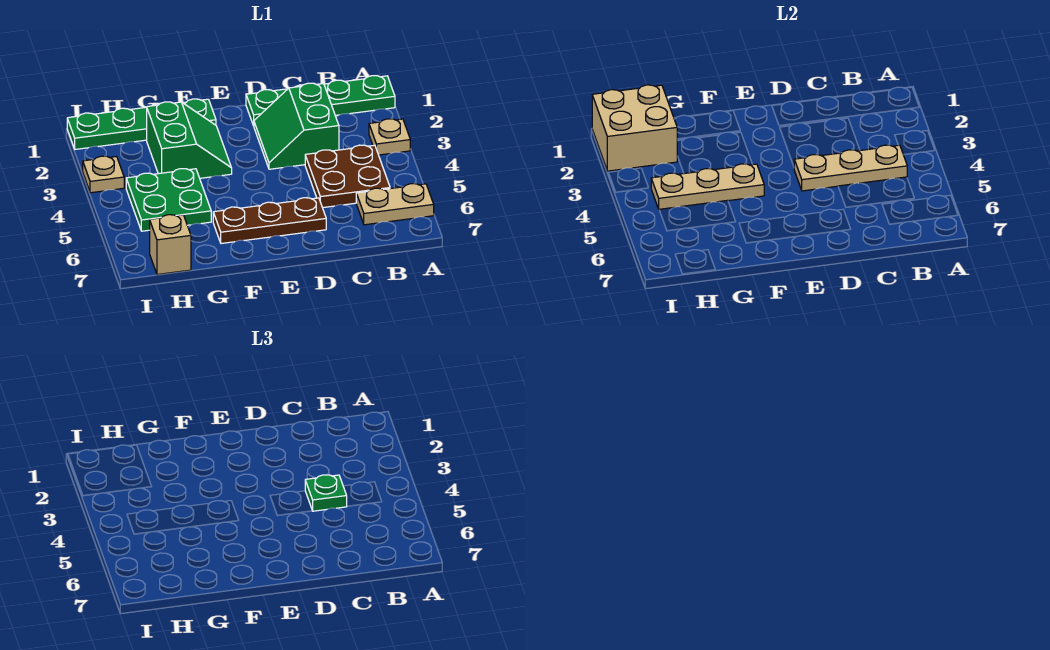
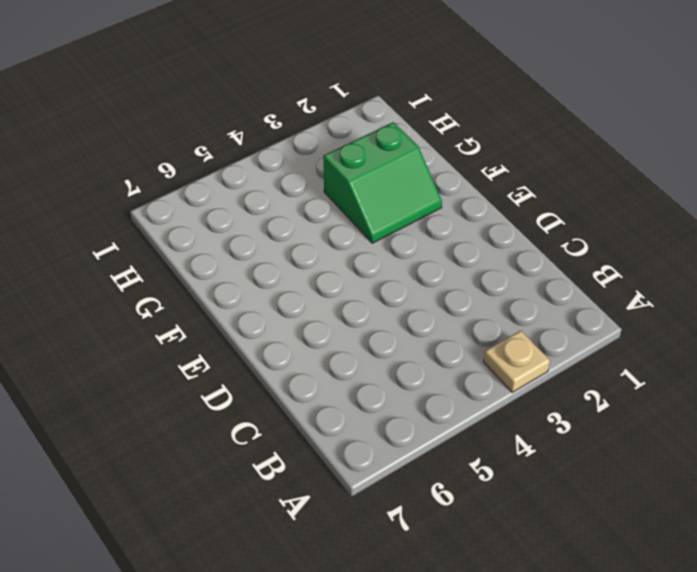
none -> green 1x4 plate [246,76,395,126]
none -> tan 1x2 plate [356,184,434,225]
none -> brown 2x2 plate [305,145,390,208]

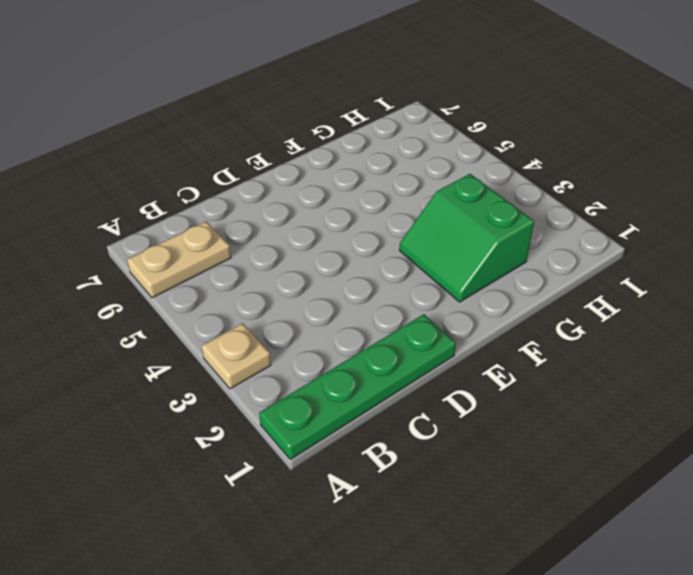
none -> brown 2x2 plate [305,145,390,208]
none -> green 2x2 slope [254,83,339,169]
none -> brown 1x3 plate [213,198,326,243]

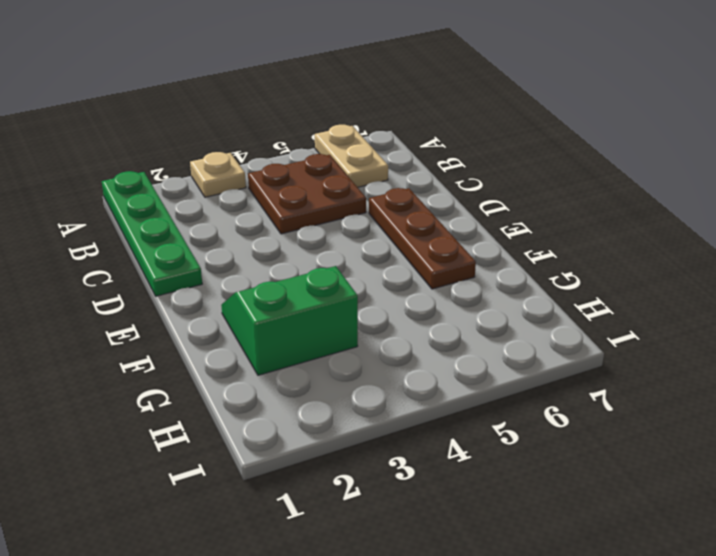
none -> green 2x2 slope [254,83,339,169]
none -> green 1x4 plate [67,99,216,149]
none -> green 2x2 plate [126,169,211,231]

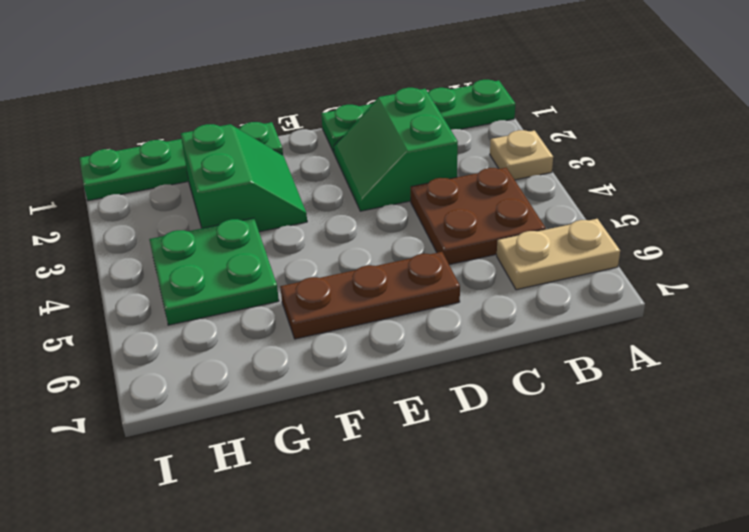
none -> tan 1x1 brick [150,215,191,274]
none -> tan 1x1 plate [83,156,124,193]
none -> tan 1x3 plate [794,145,907,191]

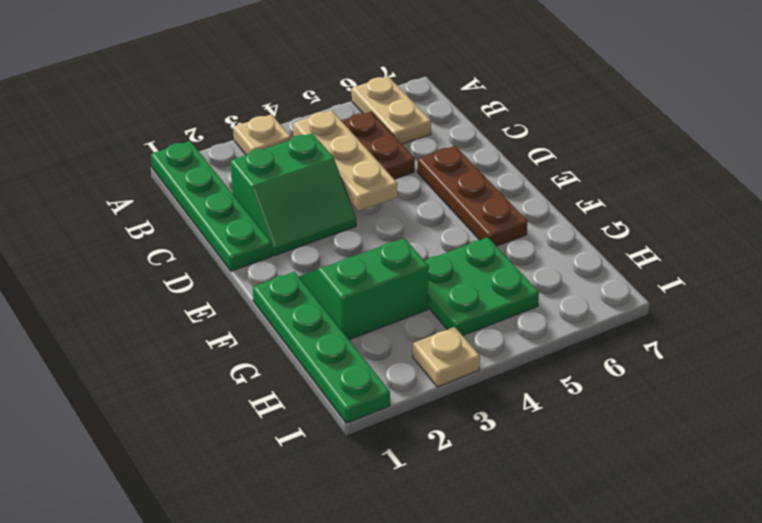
none -> tan 1x1 brick [150,215,191,274]
none -> tan 1x3 plate [651,164,764,209]
none -> tan 2x2 brick [592,85,678,171]

